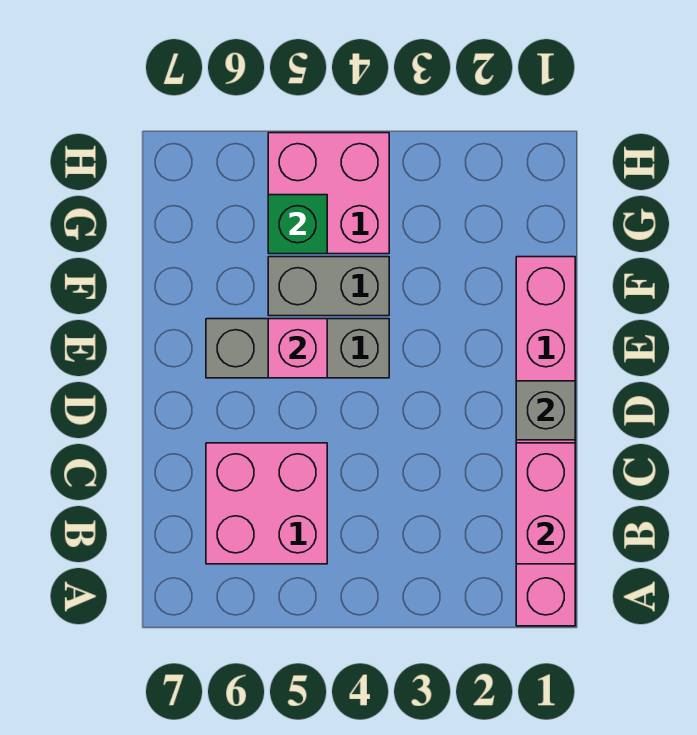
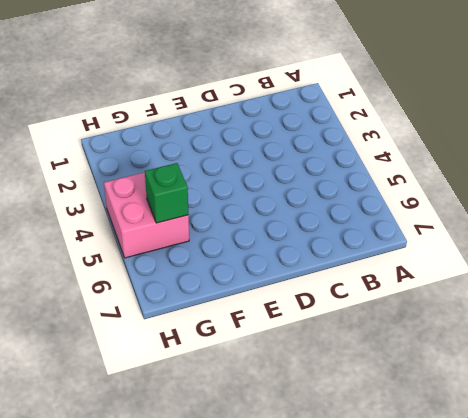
none -> pink 1x6 brick [516,257,575,626]
none -> pink 2x2 brick [206,443,327,564]

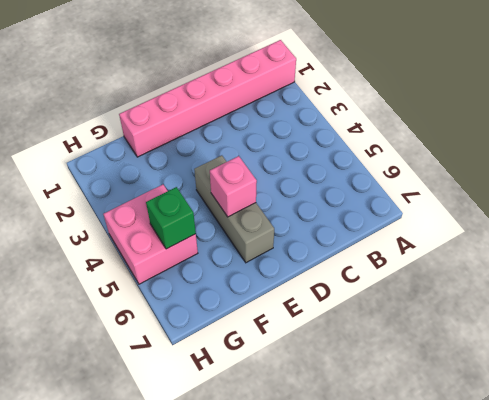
none -> pink 2x2 brick [206,443,327,564]
none -> grey 1x2 brick [268,257,389,316]

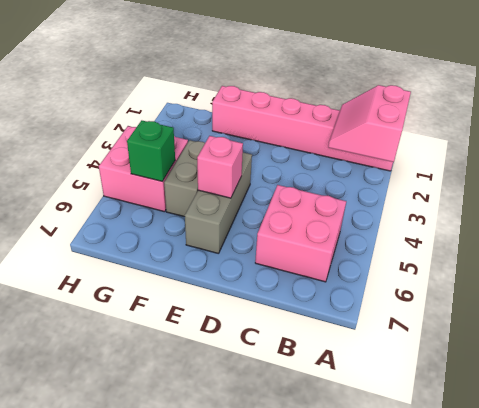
pink 2x2 slope [328,85,411,162] -> pink 1x2 brick [516,443,575,564]
none -> grey 1x1 brick [516,381,575,440]

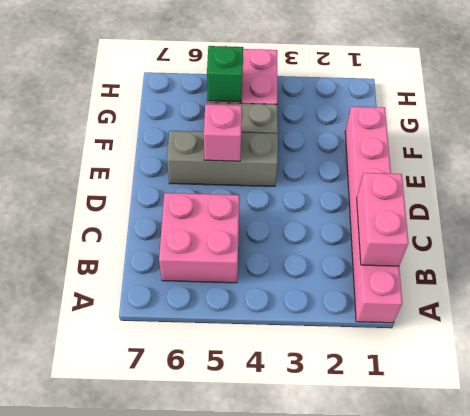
none -> grey 1x1 brick [516,381,575,440]

